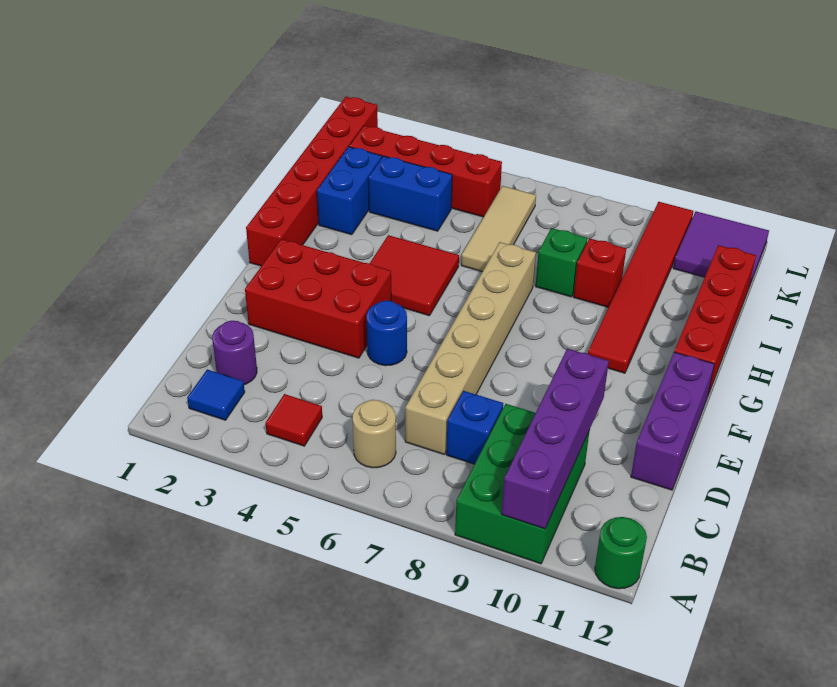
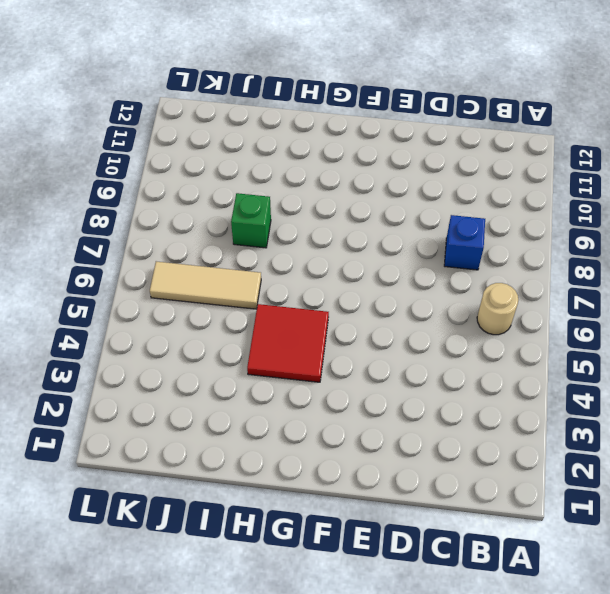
none -> green 2x3 brick [455,404,590,564]
none -> green 1x1 round brick [595,517,647,589]
none -> blue 1x1 tile [187,370,245,420]

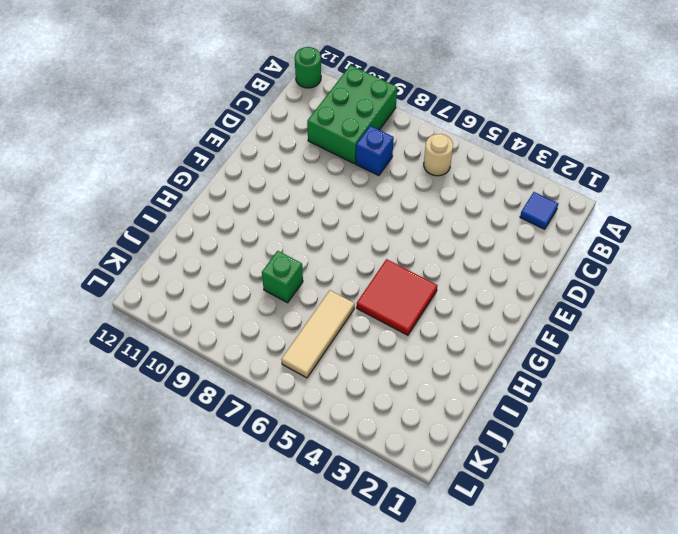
none -> red 1x1 tile [266,394,322,446]
none -> purple 1x1 round brick [212,321,257,385]
none -> tan 1x6 brick [405,242,536,454]

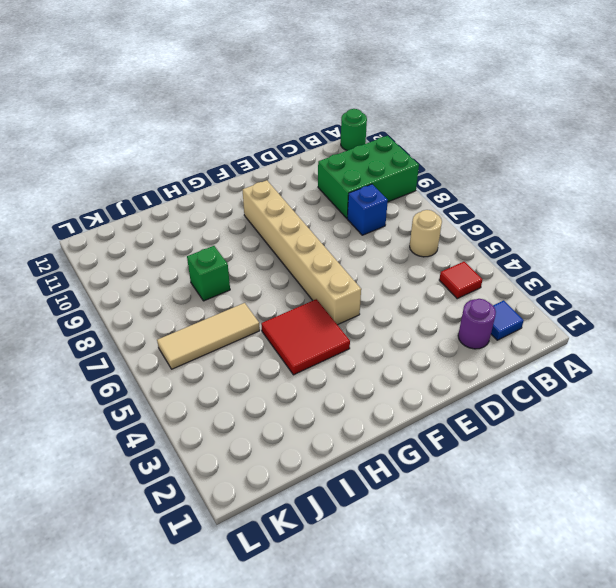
tan 1x6 brick [243,180,361,325] -> tan 1x6 brick turned to [405,242,536,454]
none -> purple 1x3 brick [631,352,714,490]
none -> red 2x3 brick [245,239,391,358]
none -> blue 1x1 round brick [367,301,407,366]

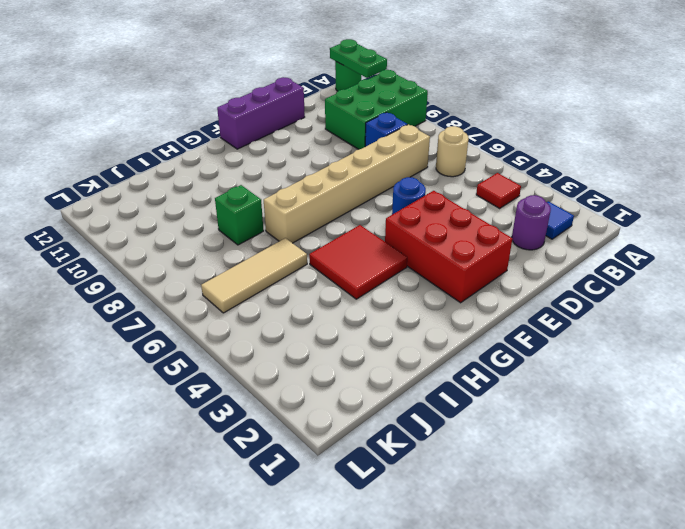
green 1x2 plate [330,39,387,78] -> none
none -> red 1x6 brick [246,97,378,266]
none -> red 1x6 tile [588,202,693,373]
none -> red 1x4 brick [674,245,756,395]

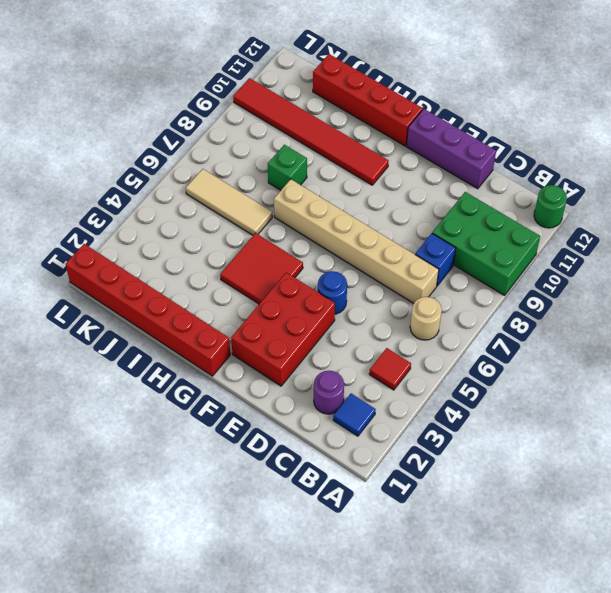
none -> blue 1x2 brick [317,147,382,235]
none -> red 1x1 brick [574,238,626,307]
none -> blue 1x2 brick [368,156,452,231]

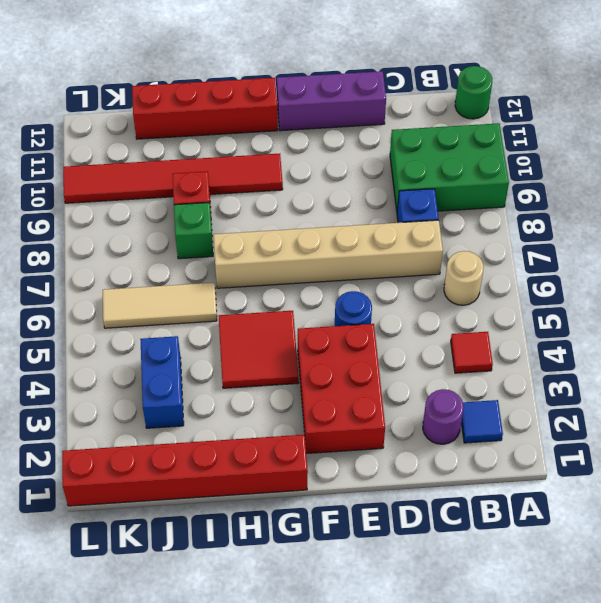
none -> blue 1x2 brick [317,147,382,235]
none -> red 1x4 brick [349,126,502,217]
none -> purple 2x2 tile [673,211,769,287]

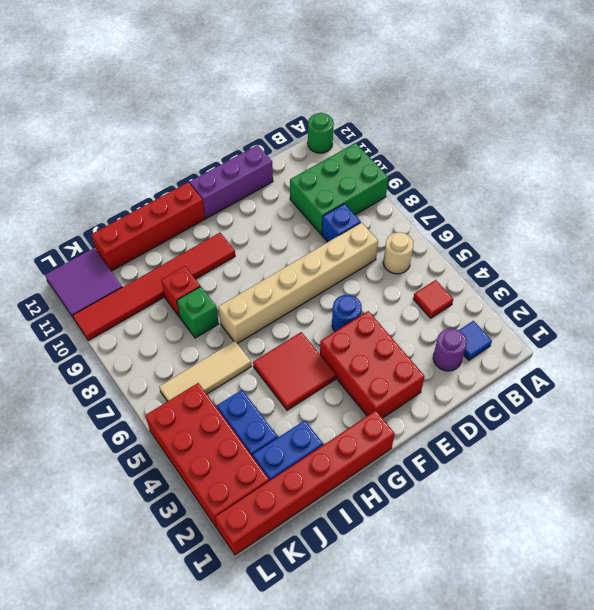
red 2x4 brick [145,383,269,528] -> red 1x4 brick [349,126,502,217]
none -> purple 1x4 brick [502,349,609,529]

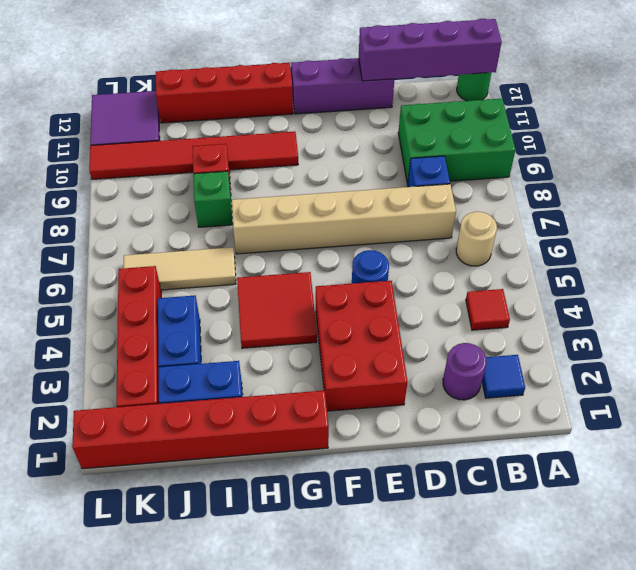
purple 1x4 brick [359,19,502,81] -> purple 1x4 brick moved to [502,349,609,529]

